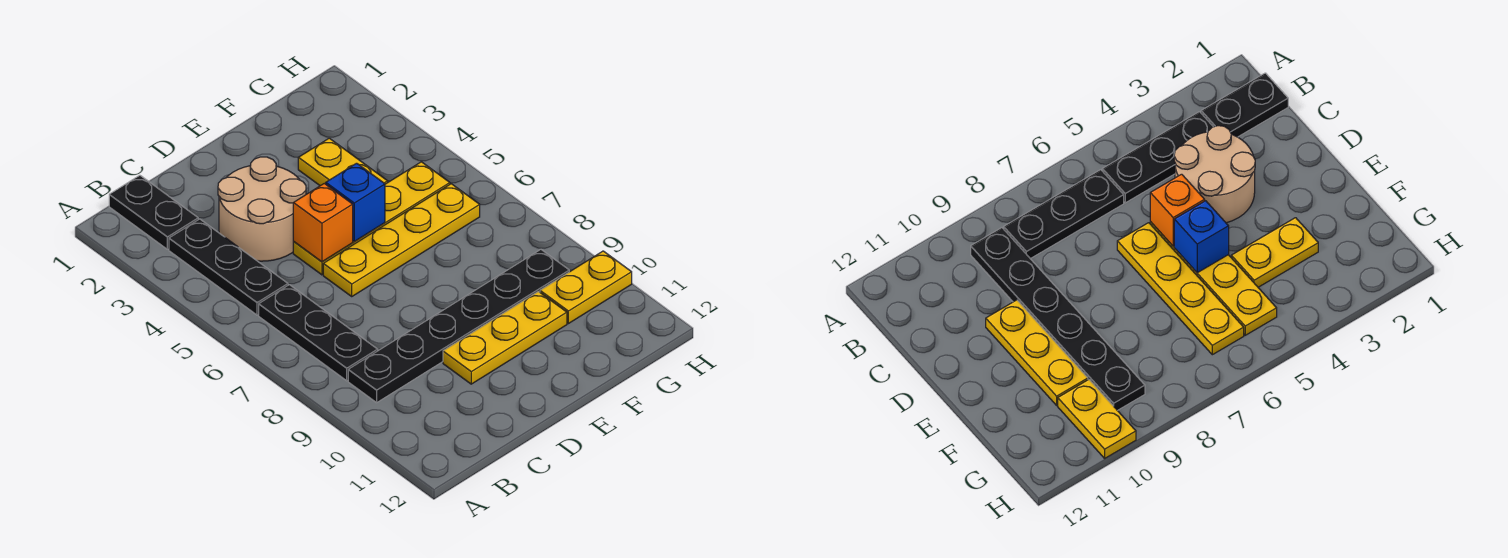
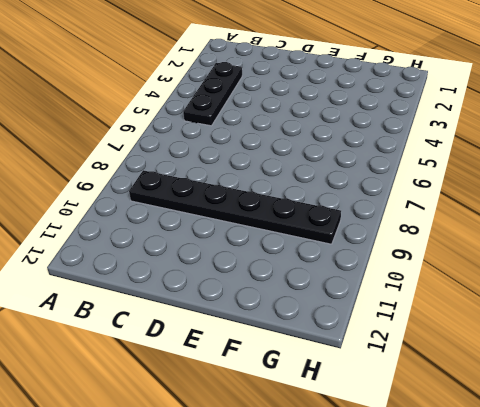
none -> black 1x2 plate [109,175,198,249]
none -> black 1x3 plate [259,285,378,381]
none -> tan 2x2 round brick [218,157,306,261]

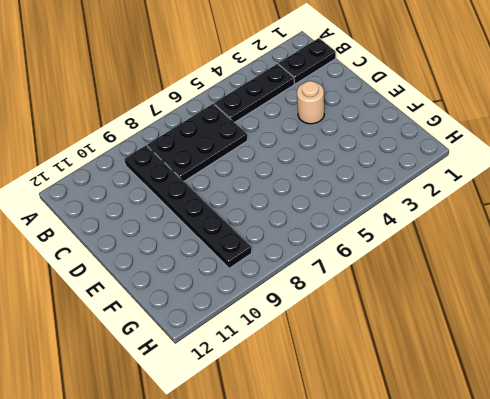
black 2x3 plate [147,104,247,181] -> black 1x3 plate [259,285,378,381]
tan 1x1 round brick [297,81,324,124] -> tan 2x2 round brick [218,157,306,261]
none -> yellow 1x4 plate [293,162,450,275]
none -> yellow 1x4 plate [323,184,480,296]
none -> yellow 1x3 plate [443,291,567,384]

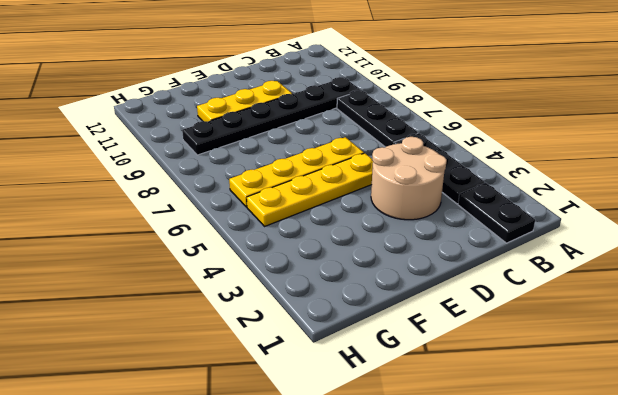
none -> yellow 1x2 plate [298,138,388,186]
none -> yellow 1x2 plate [540,251,632,324]
none -> orange 1x1 brick [293,183,353,262]

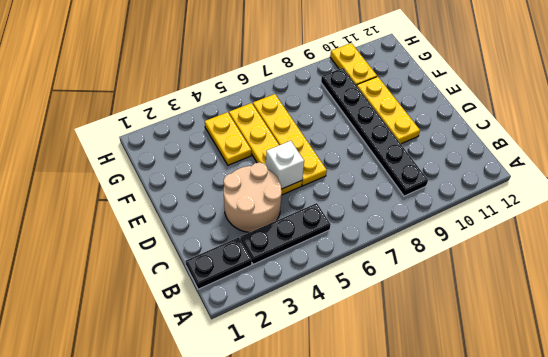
white 1x1 brick [266,141,304,189] -> orange 1x1 brick [293,183,353,262]
yellow 1x2 plate [205,112,251,165] -> yellow 1x2 plate turned to [298,138,388,186]
none -> black 1x3 plate [259,285,378,381]
none -> blue 1x1 brick [326,163,385,242]

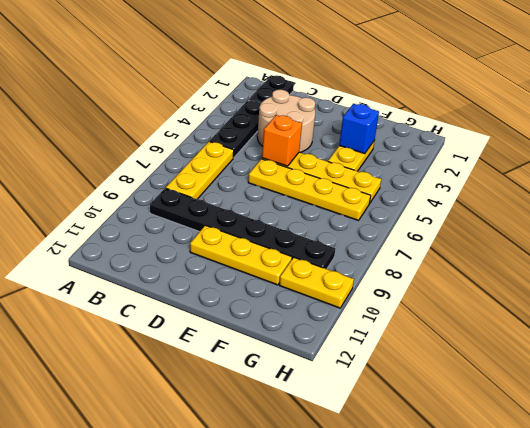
yellow 1x3 plate [166,141,234,199] -> black 1x3 plate [259,285,378,381]
blue 1x1 brick [339,104,379,154] -> blue 1x1 brick moved to [326,163,385,242]

